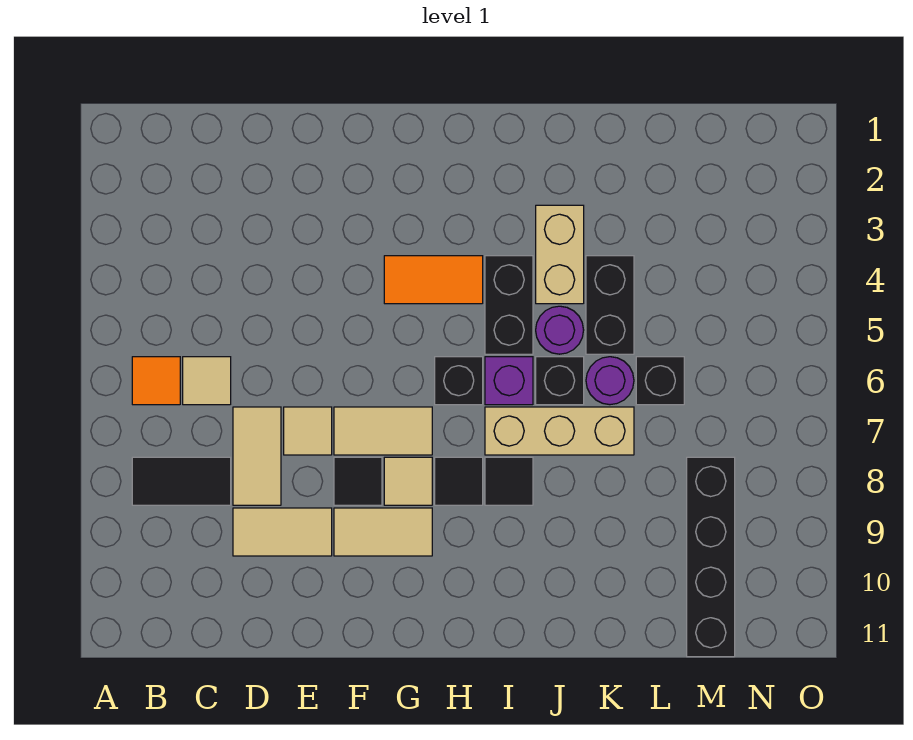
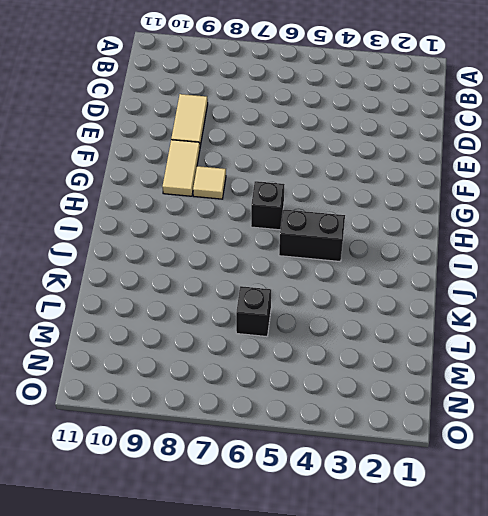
none -> orange 1x1 tile [132,357,180,405]
none -> black 1x2 tile [132,457,231,505]
none -> tan 1x1 tile [183,357,231,405]

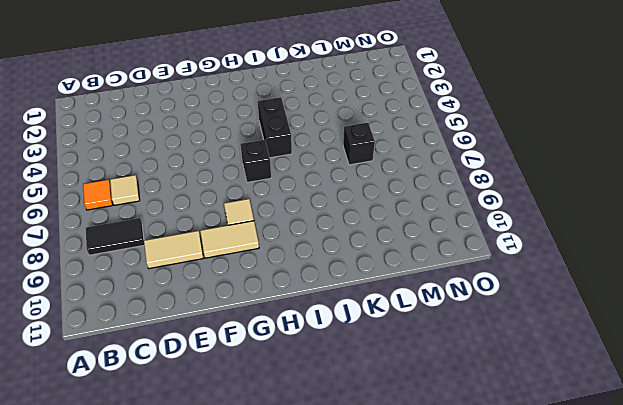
none -> tan 1x2 tile [233,407,281,505]
none -> tan 1x1 tile [284,407,332,455]
none -> tan 1x2 tile [334,407,432,455]

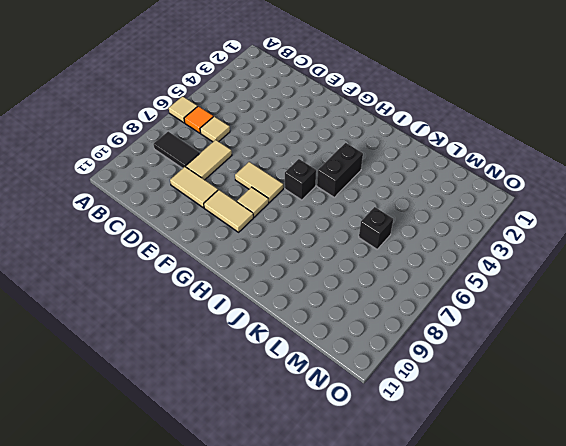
tan 1x1 tile [169,96,198,123] -> tan 1x1 tile moved to [284,407,332,455]
none -> black 1x1 tile [334,457,382,505]
none -> orange 1x2 tile [384,256,483,304]
none -> black 1x1 tile [435,457,483,505]

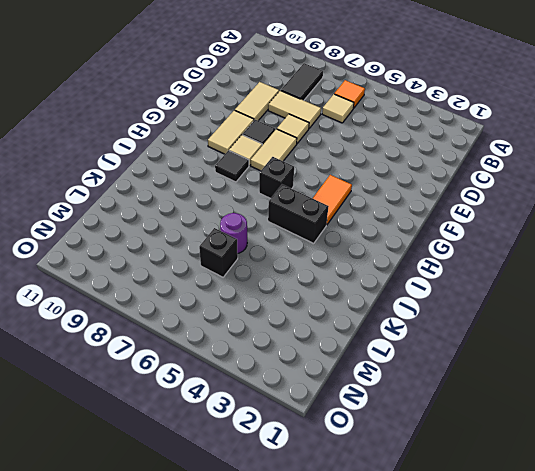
none -> purple 1x1 brick [485,357,533,405]
none -> tan 1x3 brick [485,407,634,455]
none -> black 1x1 tile [485,457,533,505]

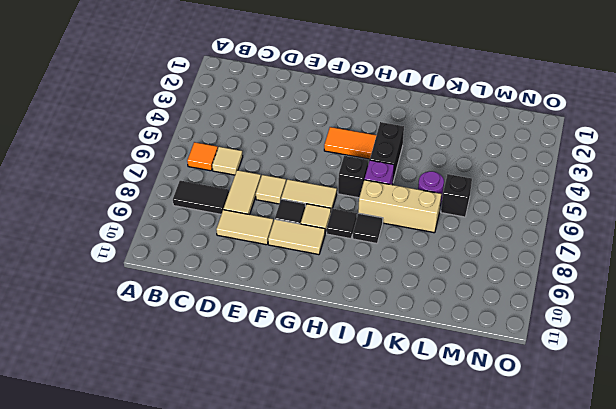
none -> tan 1x2 brick [536,205,584,304]
none -> purple 1x1 round brick [536,306,584,354]
none -> black 1x1 brick [536,357,584,405]

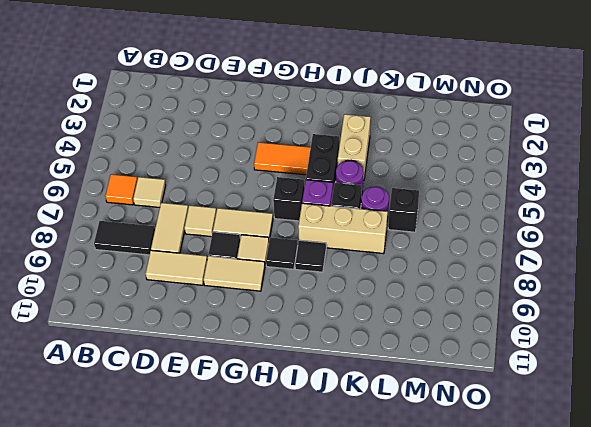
none -> black 1x2 brick [586,256,634,354]
none -> black 1x4 brick [687,457,735,657]

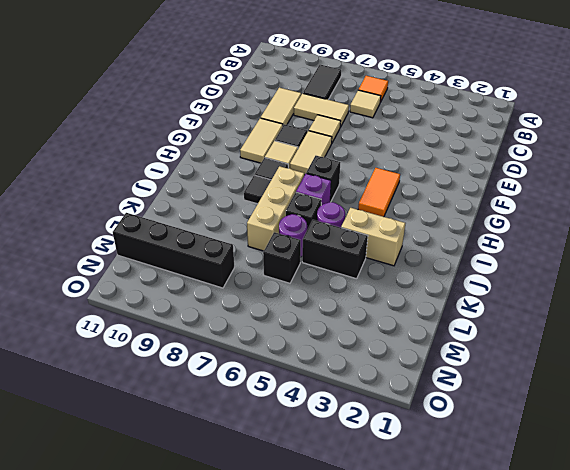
none -> black 1x2 brick [485,256,533,354]

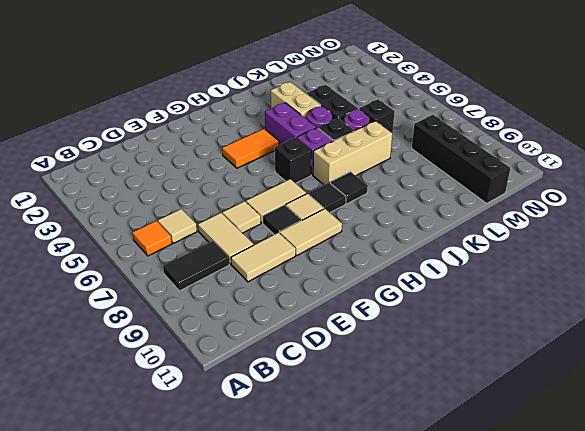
purple 1x2 brick [265,103,316,145] -> black 1x2 brick [485,256,533,354]

